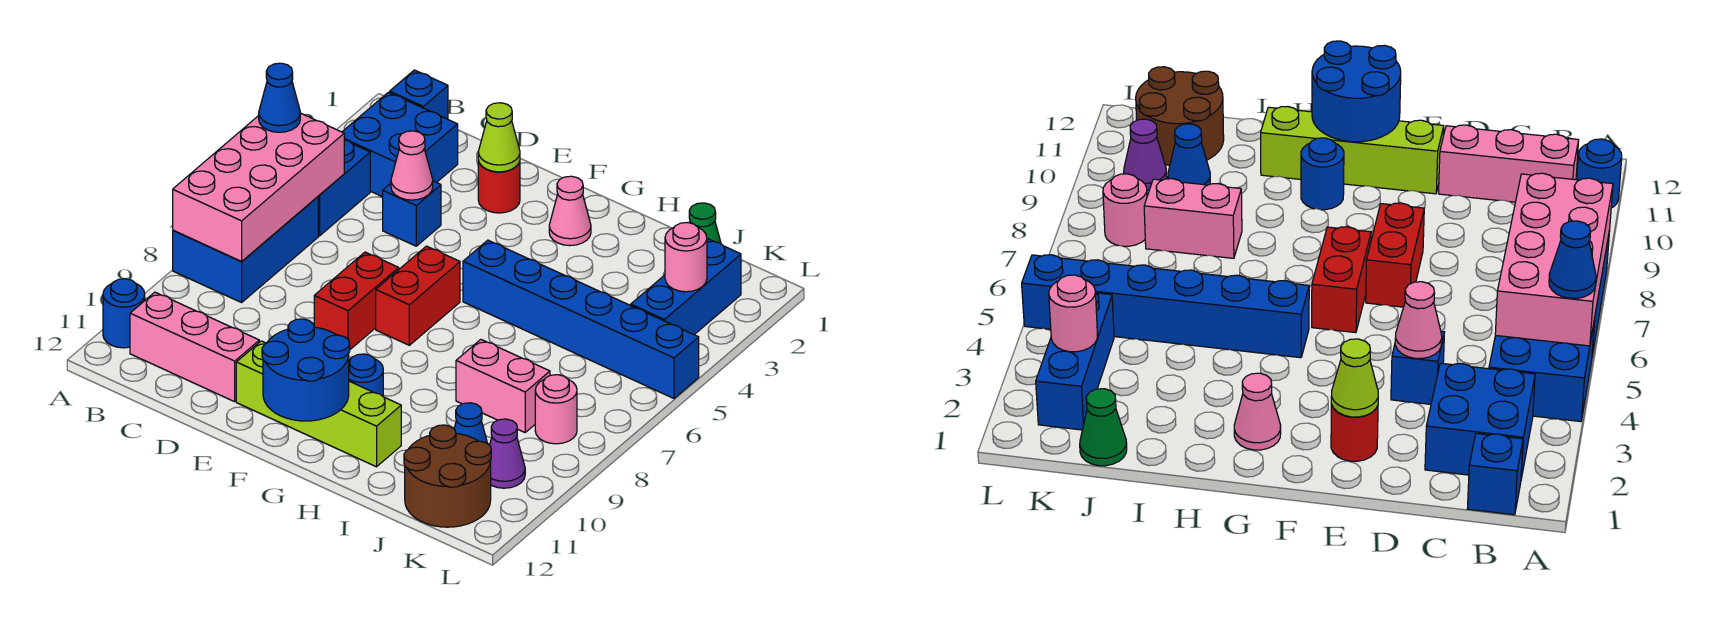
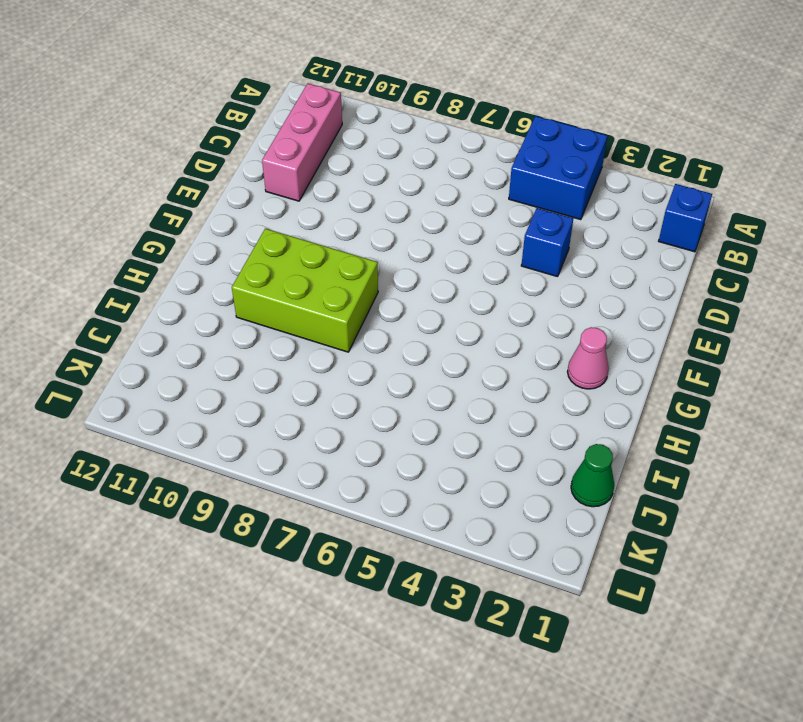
lime 2x3 brick [232,229,378,352] -> blue 1x1 round brick [349,354,383,396]
none -> blue 2x3 brick [173,197,318,302]
none -> blue 1x1 round brick [103,279,145,348]
none -> blue 2x2 brick [342,92,458,197]

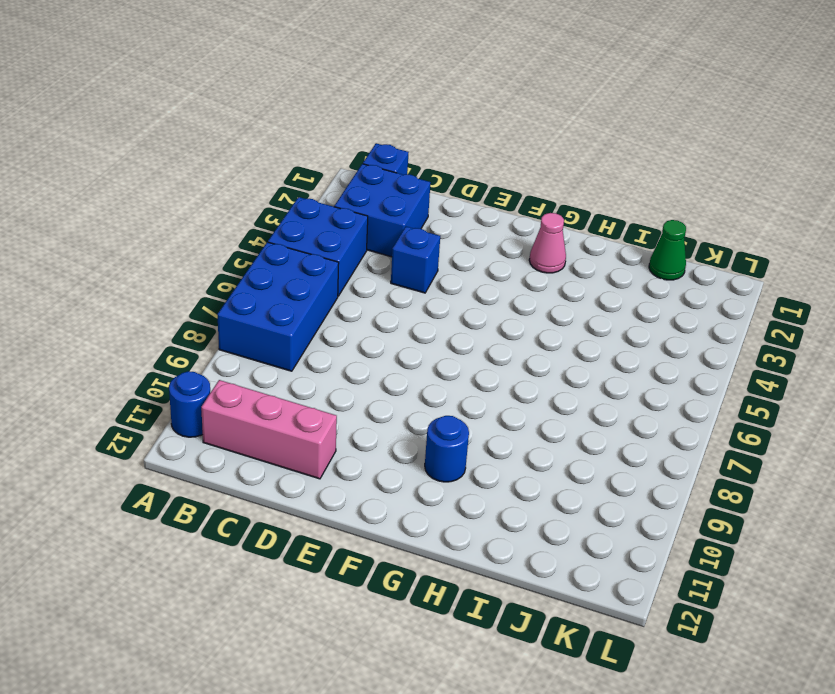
none -> red 1x1 round brick [478,160,520,213]
none -> red 1x2 brick [314,252,399,349]
none -> lime 1x4 brick [236,341,401,467]

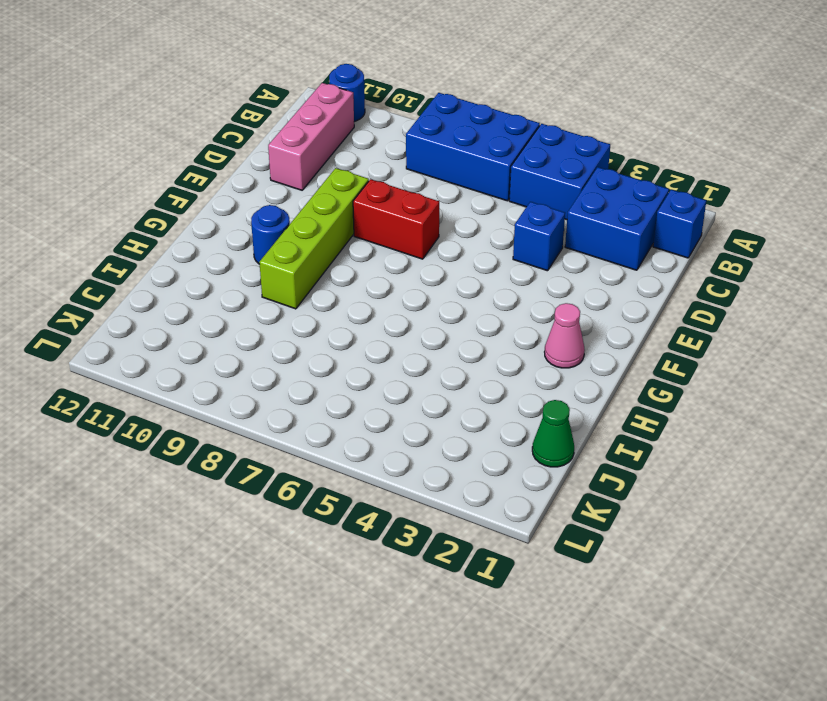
lime 1x4 brick [259,168,369,309] -> lime 1x4 brick moved to [236,341,401,467]
none -> red 1x1 round brick [478,160,520,213]
none -> red 1x2 brick [376,246,460,345]
none -> blue 1x6 brick [463,240,699,398]

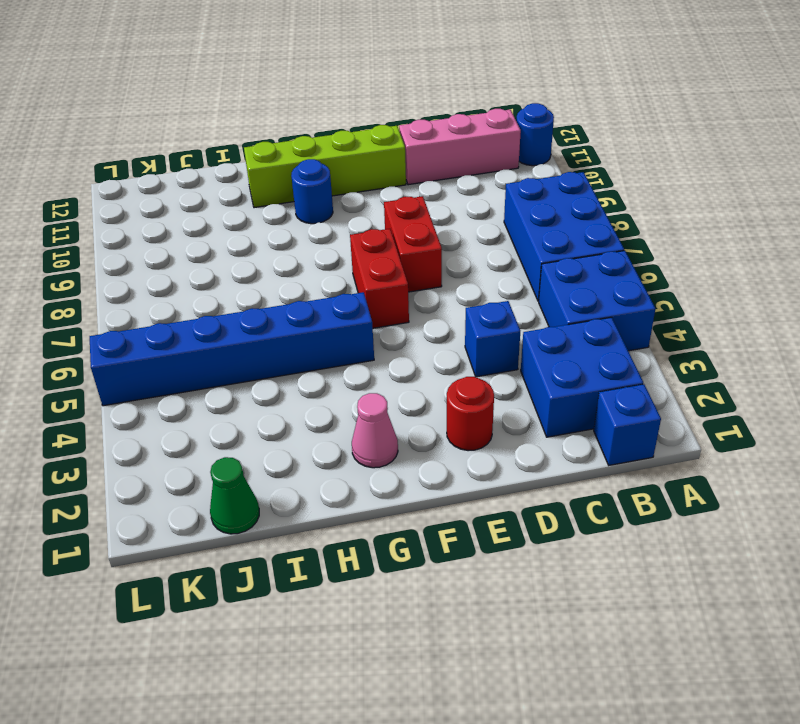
none -> pink 1x2 brick [456,340,550,432]
none -> blue 1x1 cone [454,403,488,444]
none -> brown 2x2 round brick [404,425,491,527]

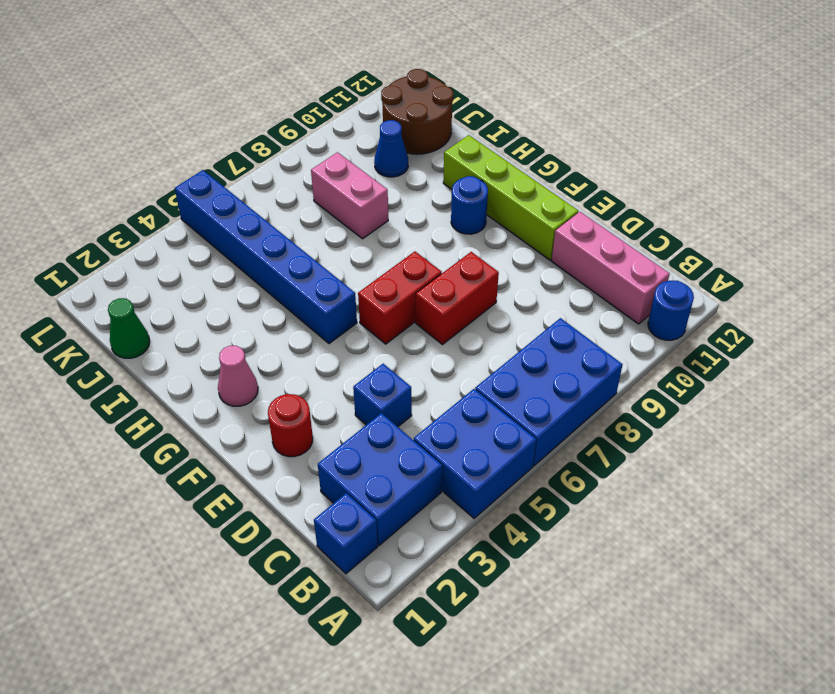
none -> blue 1x3 brick [631,239,741,335]
none -> pink 1x1 round brick [535,375,577,444]
none -> purple 1x1 cone [490,419,525,488]

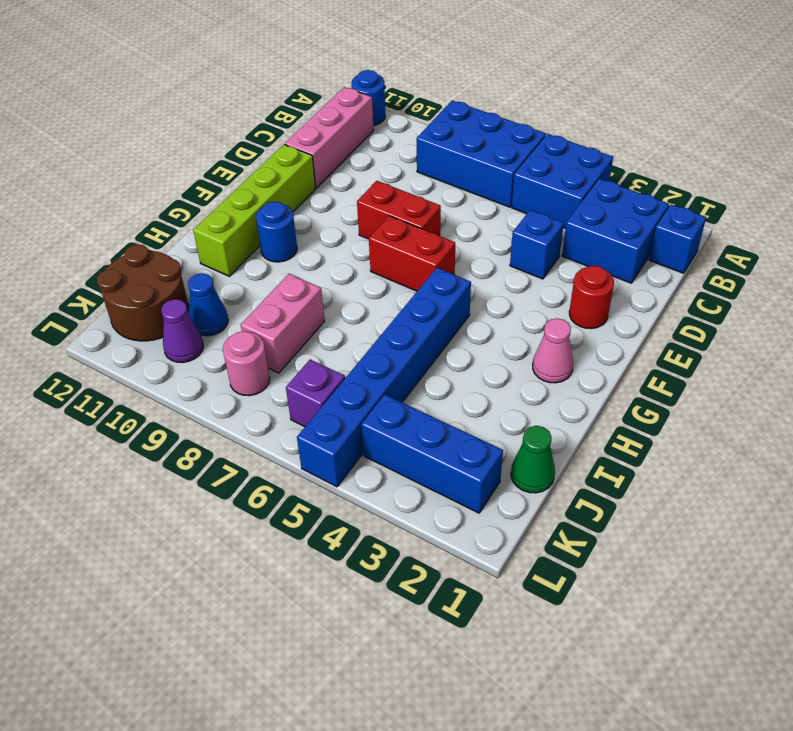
purple 1x1 brick [286,359,345,427] -> none
none -> pink 2x4 brick [173,113,344,262]
none -> pink 1x1 cone [391,131,433,200]
none -> lime 1x1 cone [478,103,520,172]

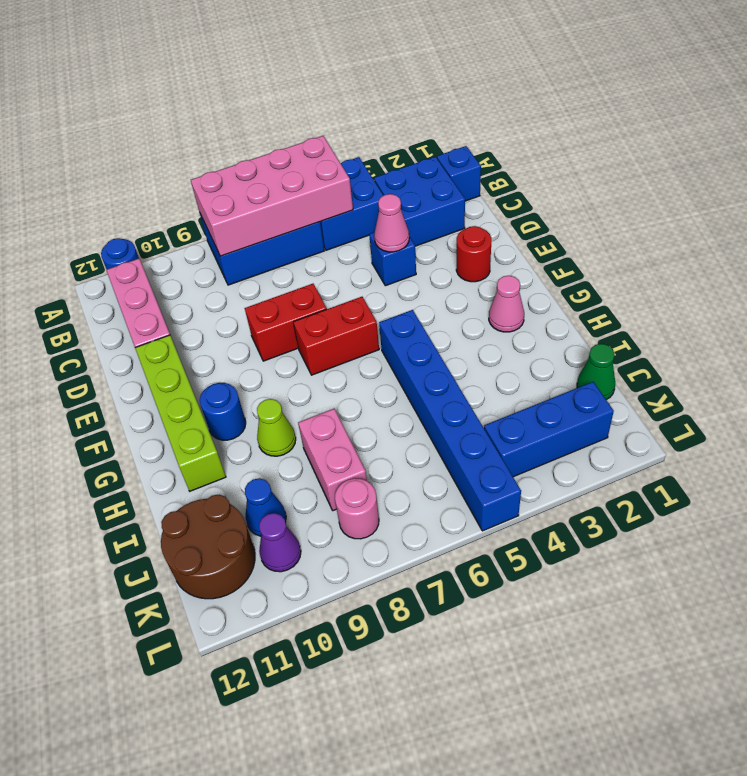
lime 1x1 cone [257,399,296,456] -> lime 1x1 cone moved to [478,103,520,172]
none -> blue 2x2 round brick [262,319,350,421]
none -> pink 1x1 round brick [665,223,707,292]
none -> blue 1x1 cone [259,63,300,132]

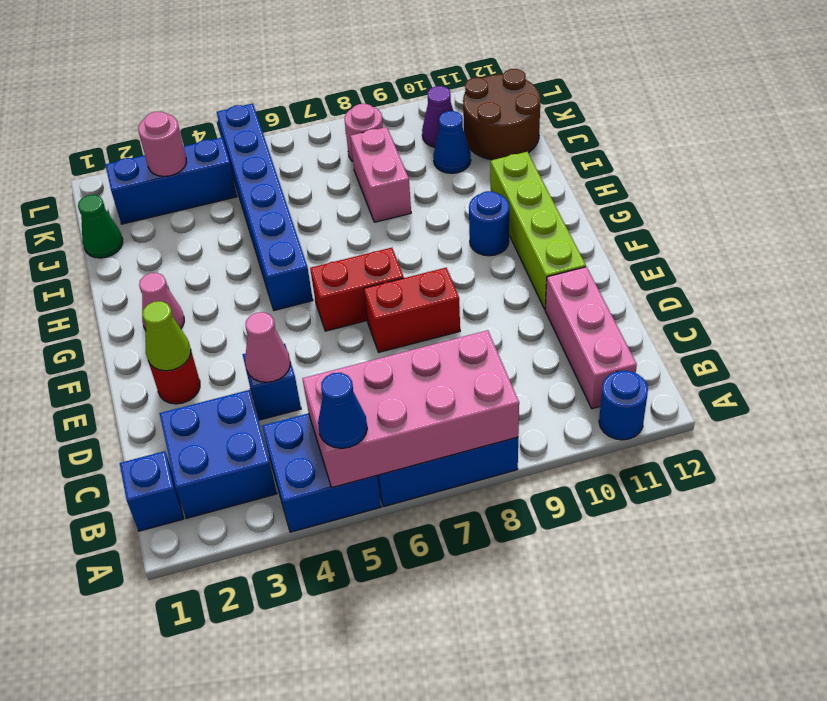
none -> blue 2x2 round brick [262,319,350,421]

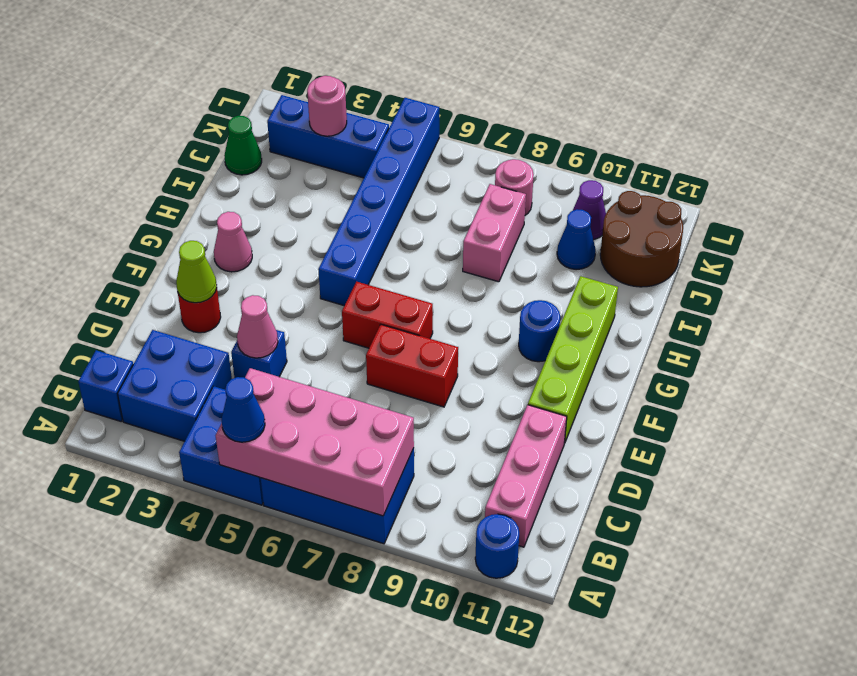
none -> blue 2x2 round brick [262,319,350,421]

